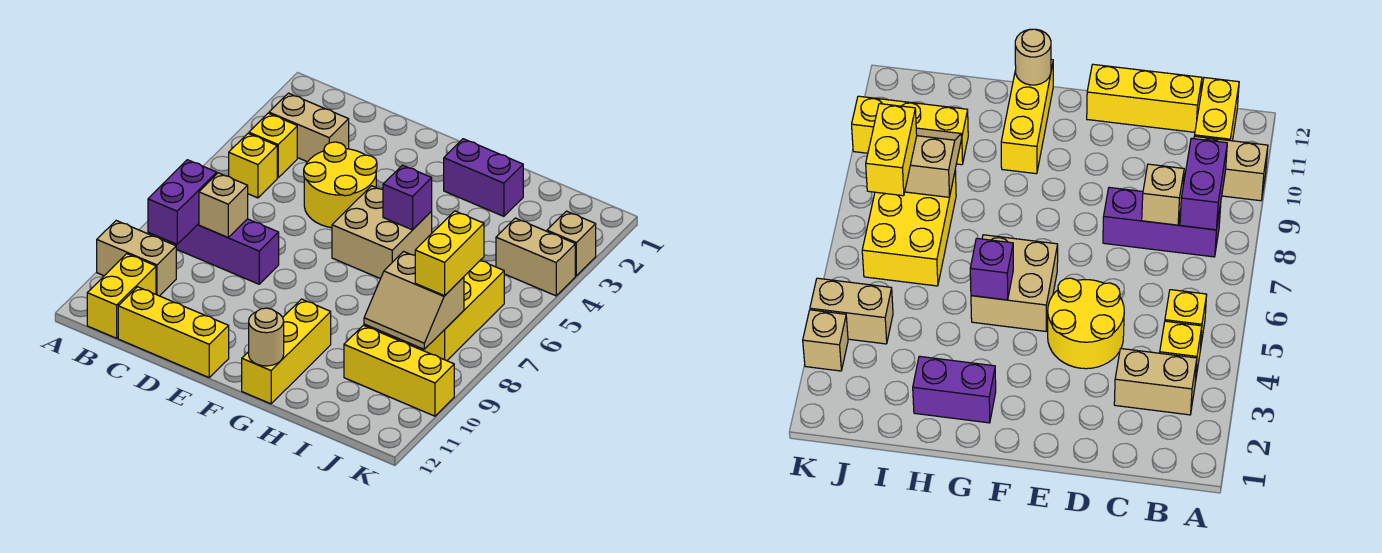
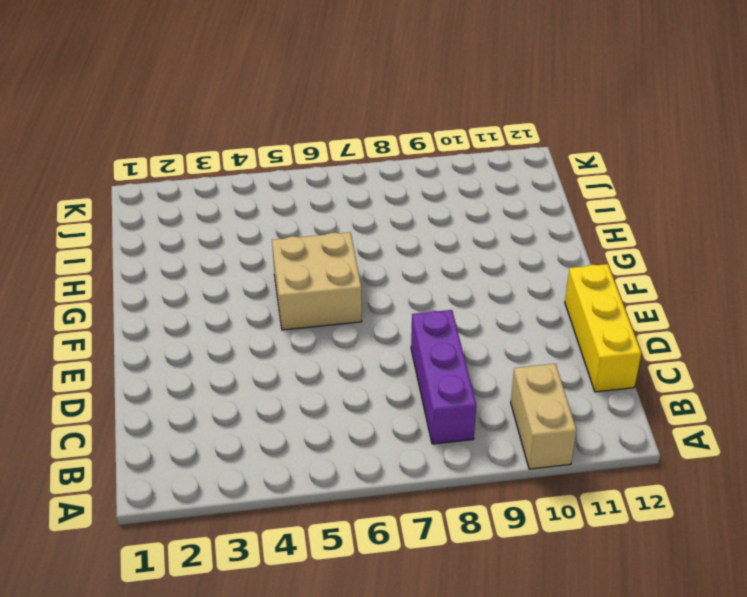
none -> tan 1x2 brick [269,93,349,162]
none -> yellow 1x1 brick [249,113,297,178]
none -> yellow 1x1 brick [229,133,277,198]

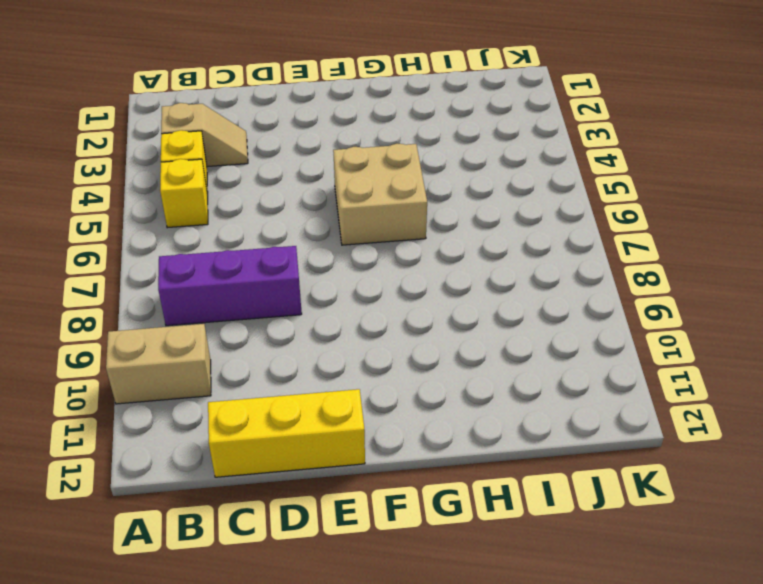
tan 1x2 slope [161,103,248,167] -> tan 1x2 brick [269,93,349,162]
none -> yellow 1x2 brick [87,254,156,338]
none -> yellow 2x2 round brick [304,142,377,228]
none -> purple 1x2 brick [444,139,523,216]

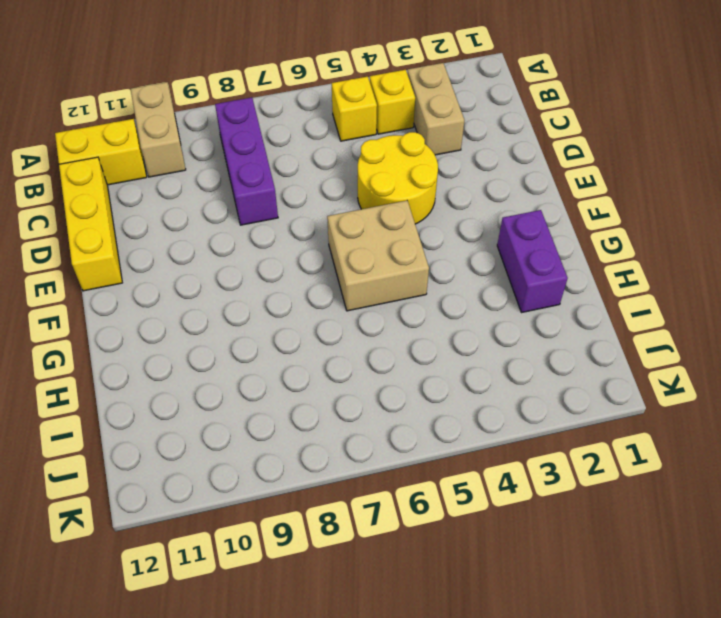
none -> yellow 1x3 brick [242,299,331,404]
none -> yellow 2x3 brick [384,261,504,361]
none -> yellow 1x3 brick [344,325,454,416]

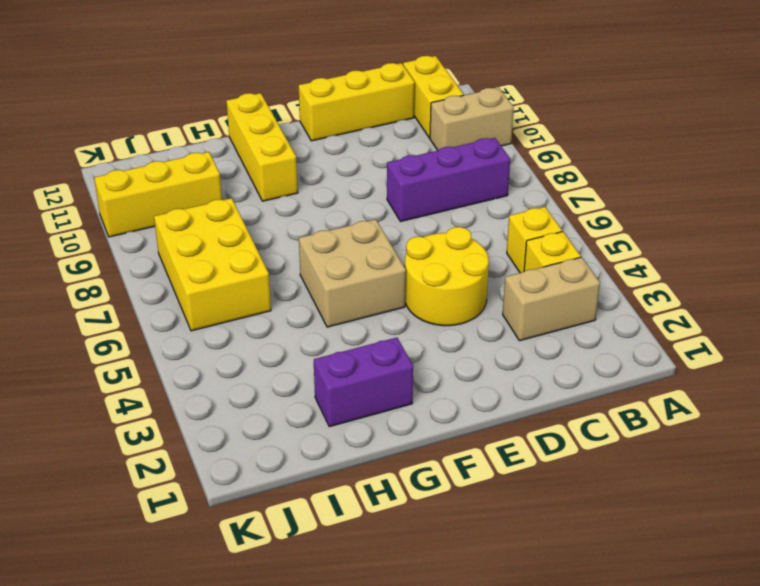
none -> tan 1x2 brick [496,218,575,296]
none -> tan 1x1 brick [547,211,596,276]
none -> purple 1x2 brick [148,160,217,244]

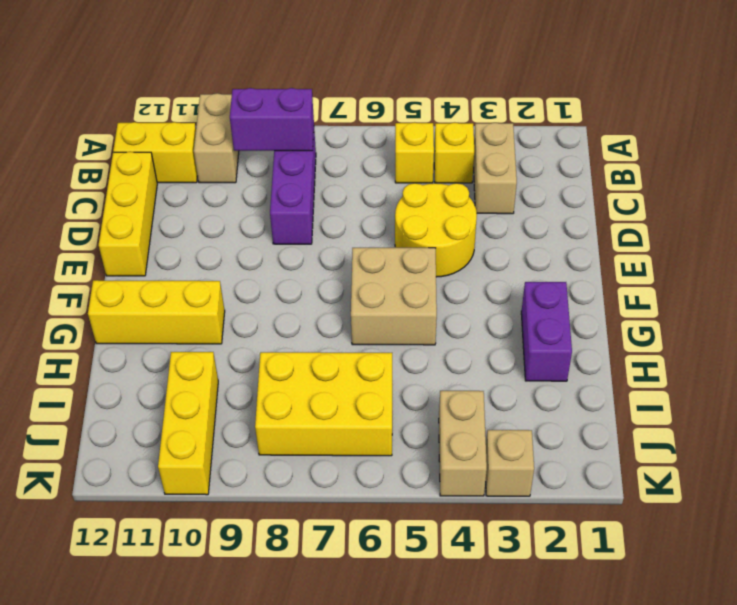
none -> tan 1x1 brick [199,173,248,237]
none -> purple 1x1 brick [383,165,432,230]
none -> tan 1x1 round brick [249,308,284,366]

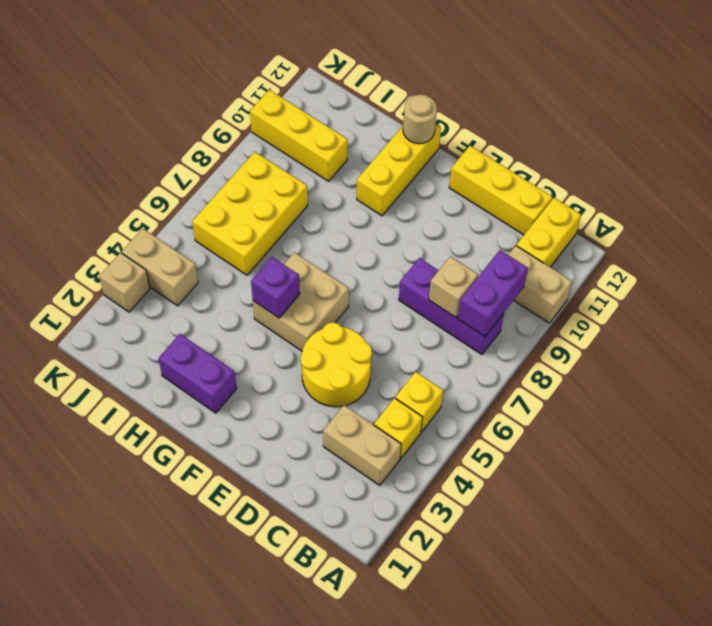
none -> tan 2x2 slope [364,252,464,349]
none -> yellow 1x2 brick [415,211,484,296]

